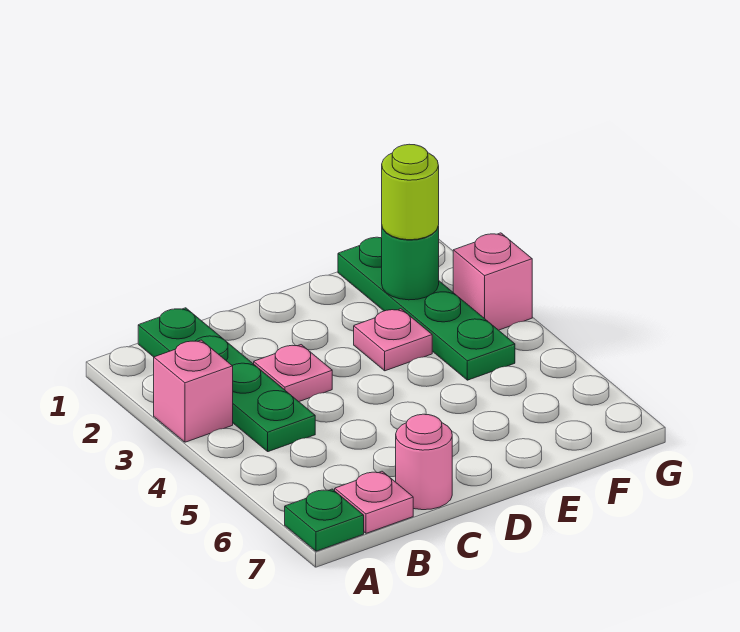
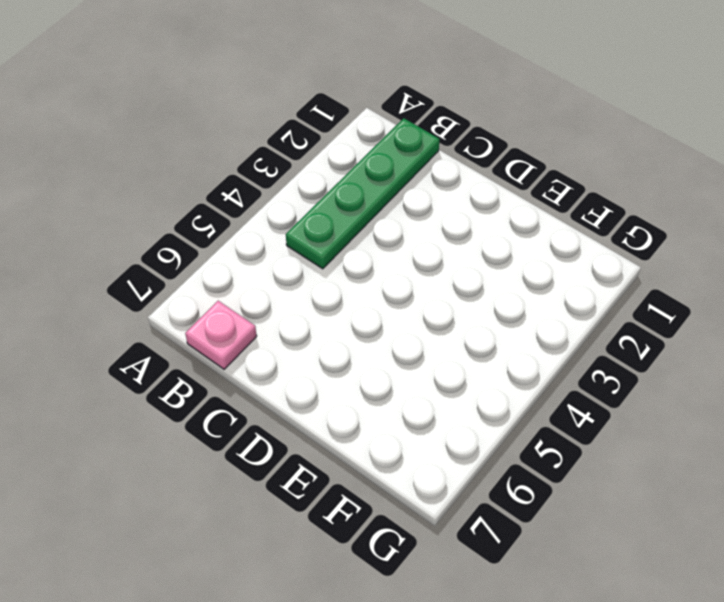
none -> pink 1x1 brick [154,340,233,442]
none -> green 1x1 plate [285,489,364,551]

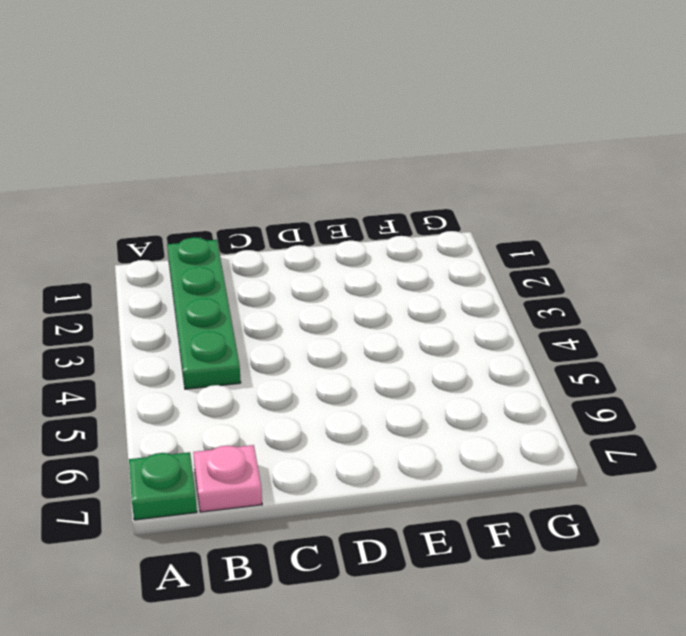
none -> pink 1x1 brick [154,340,233,442]
none -> pink 1x1 plate [254,345,332,402]

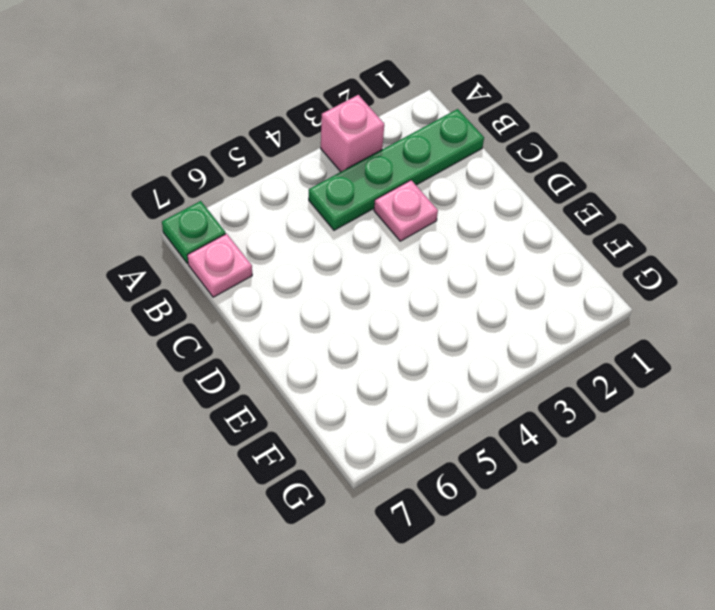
none -> pink 1x1 round brick [396,414,452,510]
none -> pink 1x1 plate [354,309,432,371]

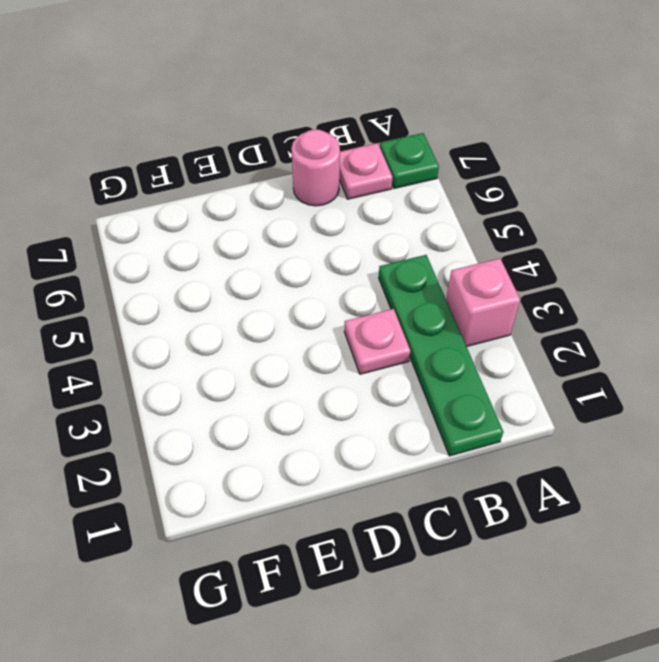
none -> pink 1x1 plate [354,309,432,371]
none -> green 1x4 plate [338,237,515,380]

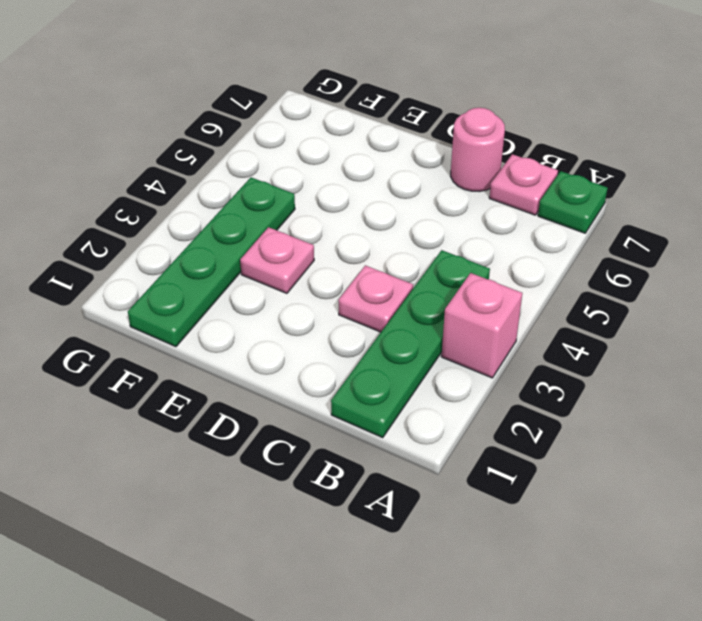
none -> pink 1x1 brick [453,233,532,330]
none -> green 1x1 round brick [382,226,439,300]

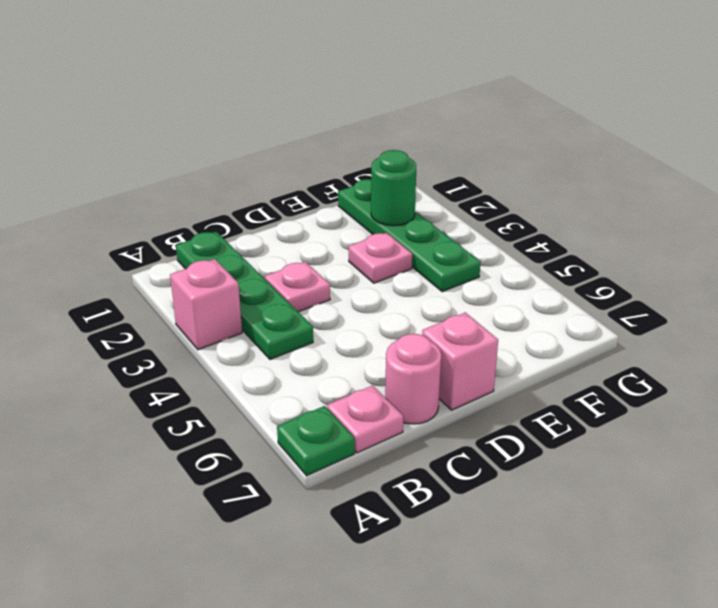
pink 1x1 brick [422,312,498,410] -> pink 1x1 brick moved to [453,233,532,330]
none -> lime 1x1 round brick [382,144,439,240]

